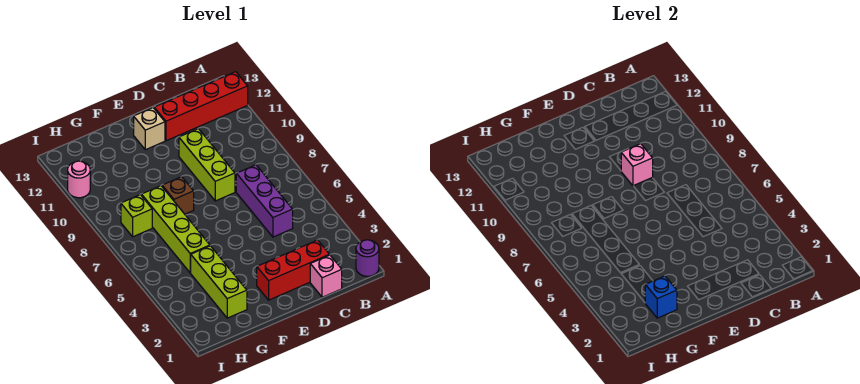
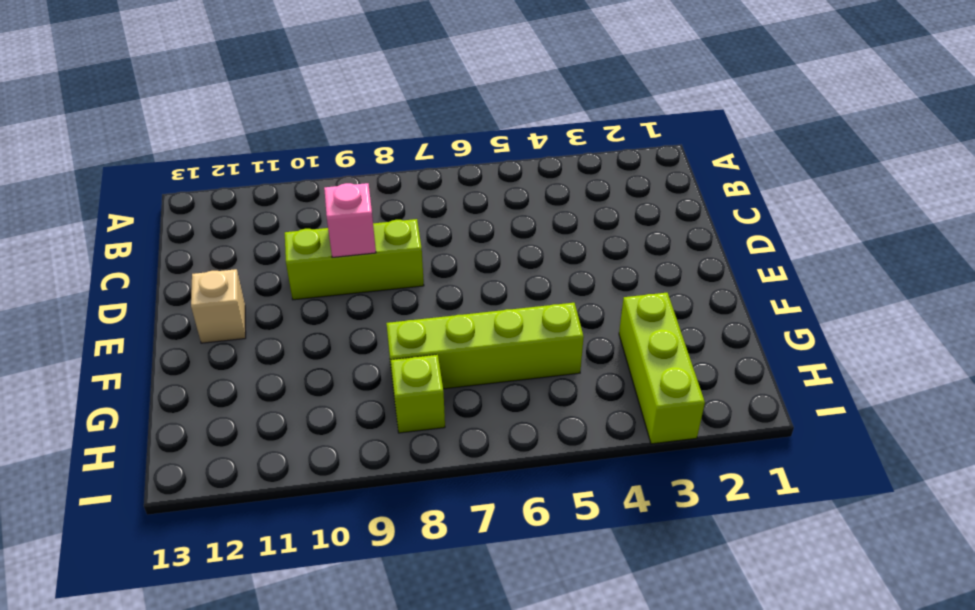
lime 1x3 brick [619,293,705,444] -> lime 1x3 brick turned to [191,246,247,318]
none -> purple 1x1 round brick [356,240,379,276]
none -> red 1x4 brick [154,72,248,141]
none -> pink 1x1 brick [310,255,342,297]

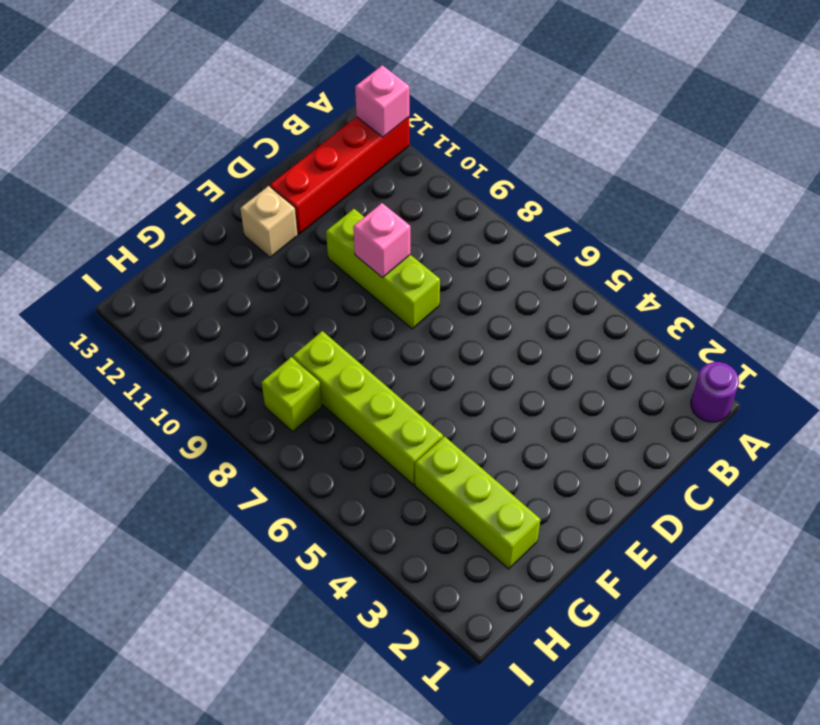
pink 1x1 brick [355,65,409,137] -> pink 1x1 brick moved to [310,255,342,297]
none -> red 1x3 brick [257,240,330,300]
none -> purple 1x3 brick [236,165,293,237]
none -> brown 1x1 brick [162,177,194,214]

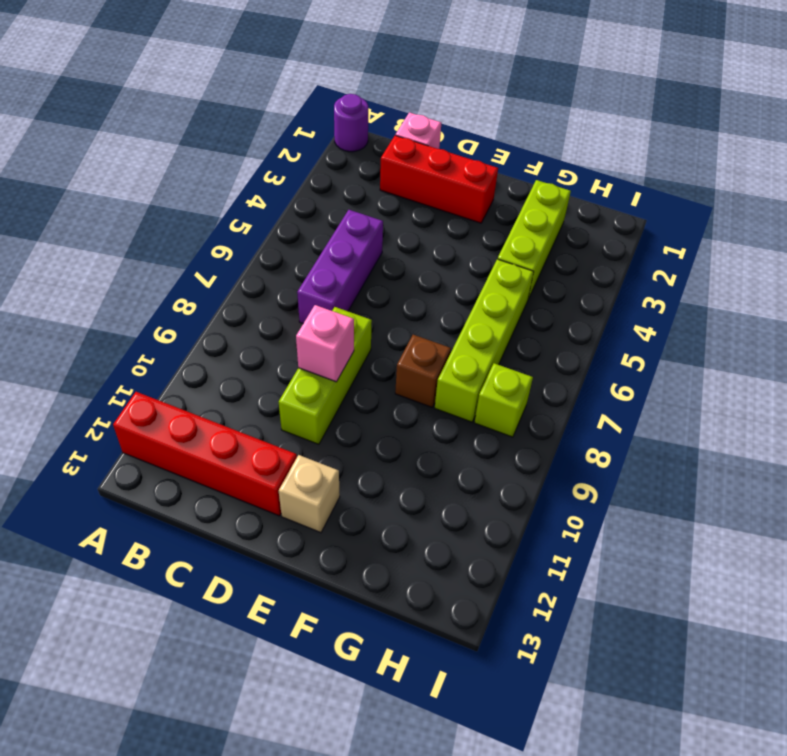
none -> pink 1x1 round brick [68,161,90,198]
none -> blue 1x1 brick [645,276,677,318]

